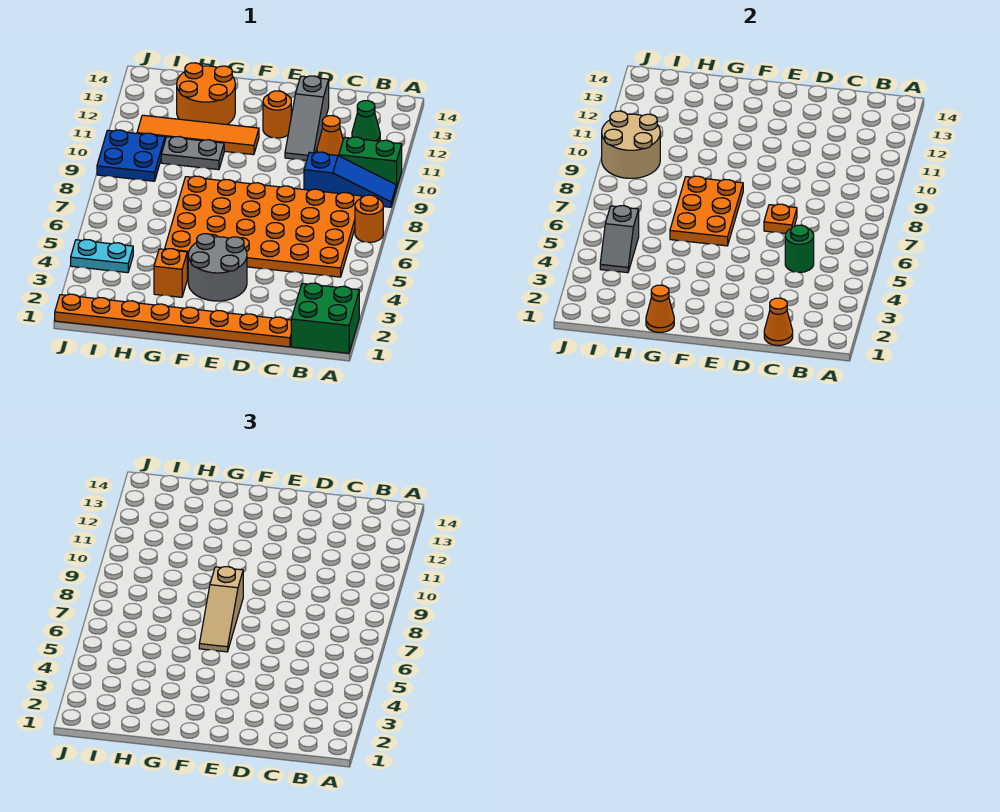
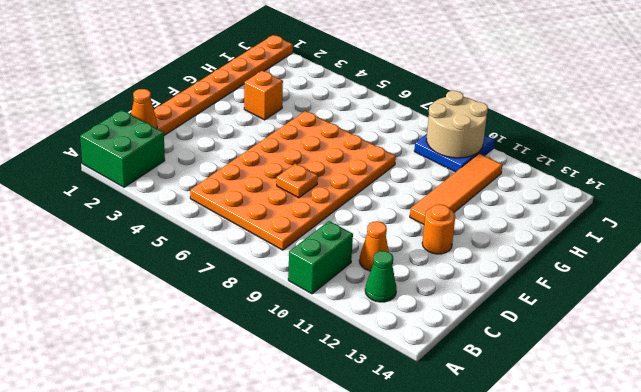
none -> orange 1x1 round brick [355,195,383,242]
none -> blue 1x3 slope [304,152,396,207]
none -> grey 1x3 slope [285,76,329,160]

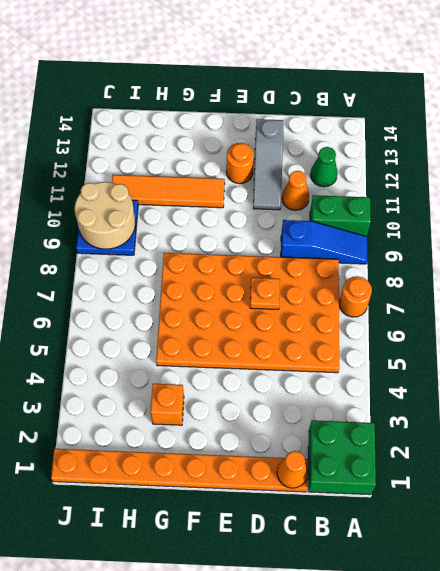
none -> grey 2x2 round brick [188,234,247,301]
none -> grey 1x2 plate [161,137,224,170]
none -> orange 2x2 round brick [177,63,235,125]

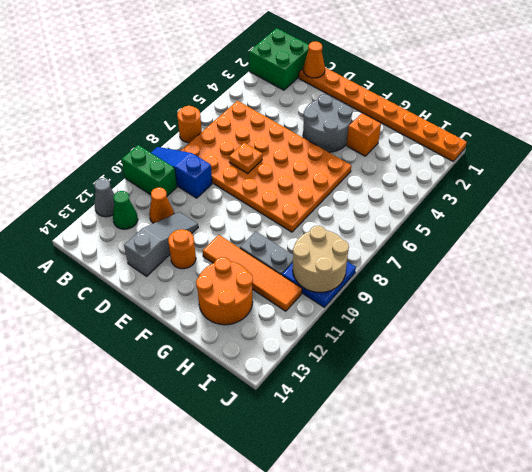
grey 1x1 cone [94,179,114,217] -> none
none -> cyan 1x2 plate [71,240,133,273]
none -> green 1x1 round brick [785,225,814,272]
none -> orange 2x3 plate [670,176,743,246]

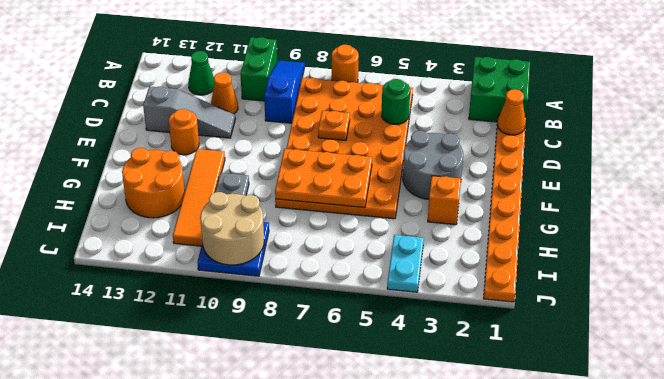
none -> orange 1x1 cone [646,285,674,332]
none -> grey 1x2 slope [600,206,639,273]
none -> tan 1x3 slope [199,567,243,652]

